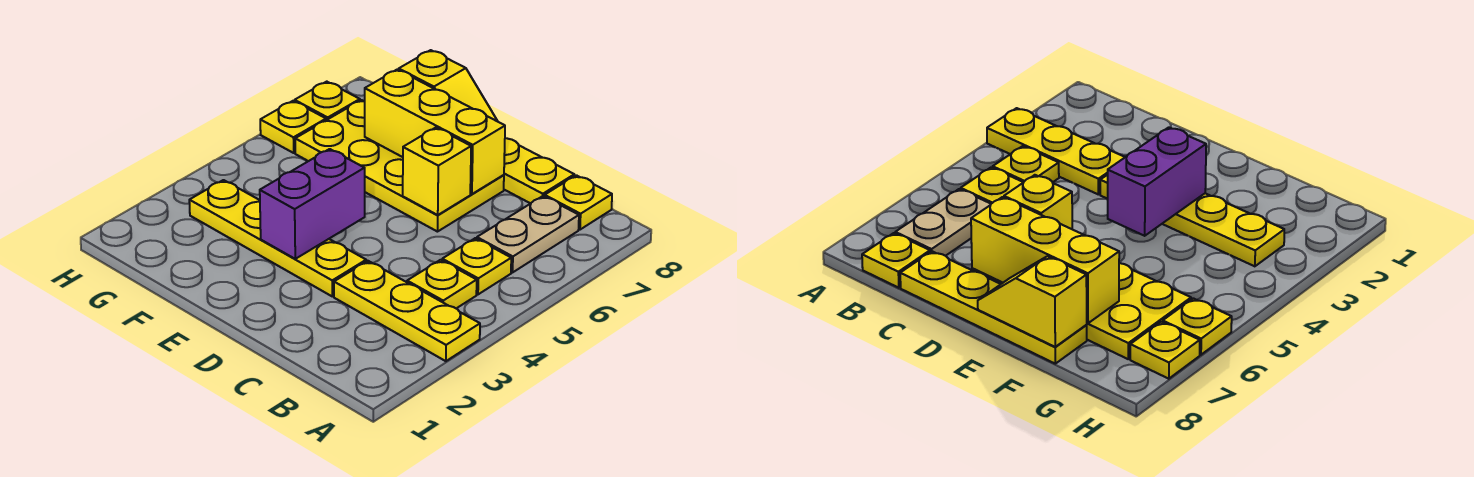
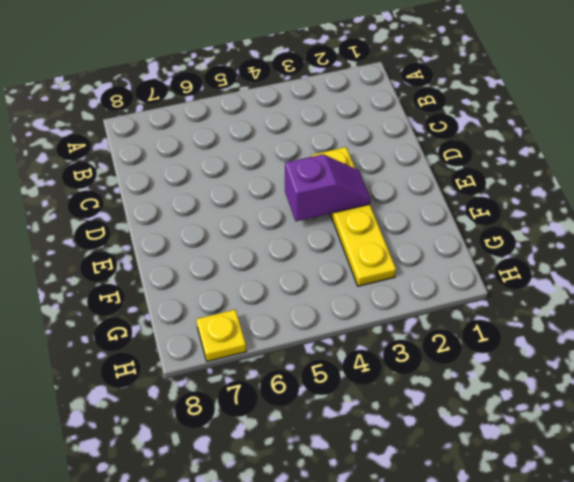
purple 1x2 slope [285,154,371,221] -> purple 1x2 brick [260,149,365,259]
none -> yellow 1x3 plate [334,261,480,361]
none -> yellow 1x1 plate [407,260,477,309]
none -> yellow 1x1 plate [442,238,511,294]

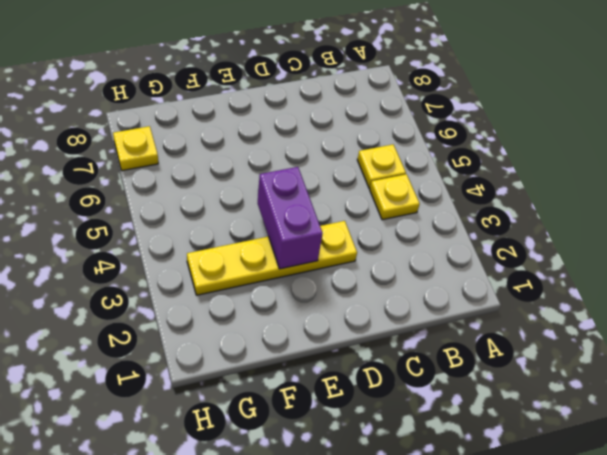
none -> yellow 1x3 plate [334,261,480,361]
none -> tan 1x2 plate [477,196,579,273]
none -> yellow 1x1 plate [545,175,612,230]

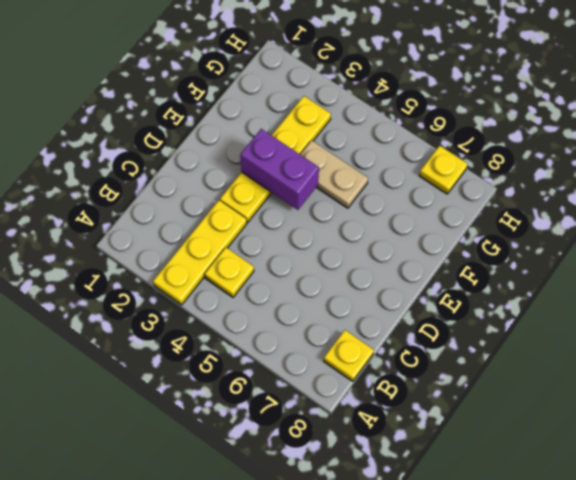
tan 1x2 plate [300,140,368,208] -> tan 1x2 plate moved to [477,196,579,273]
none -> yellow 1x1 plate [442,238,511,294]
none -> yellow 1x4 plate [504,138,574,203]
none -> yellow 2x4 plate [295,100,504,232]

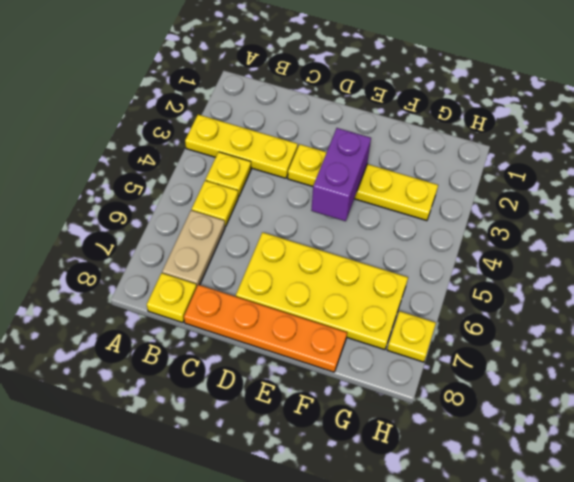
orange 1x4 plate [184,285,347,372] -> yellow 1x4 plate [504,138,574,203]
none -> yellow 1x1 plate [260,101,326,153]
none -> yellow 1x1 brick [403,128,471,215]
none -> yellow 1x3 brick [365,70,505,194]

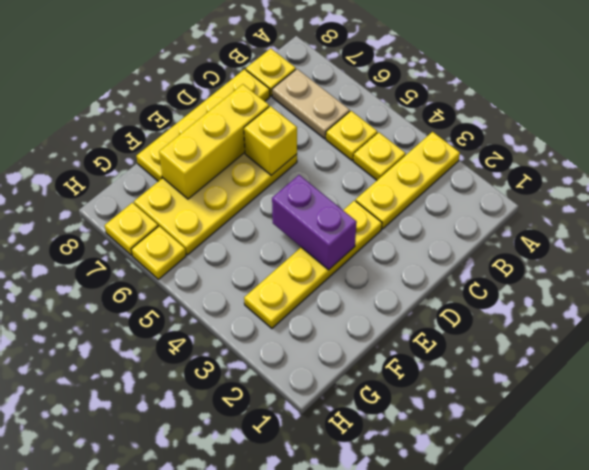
none -> yellow 1x2 slope [399,50,498,122]

